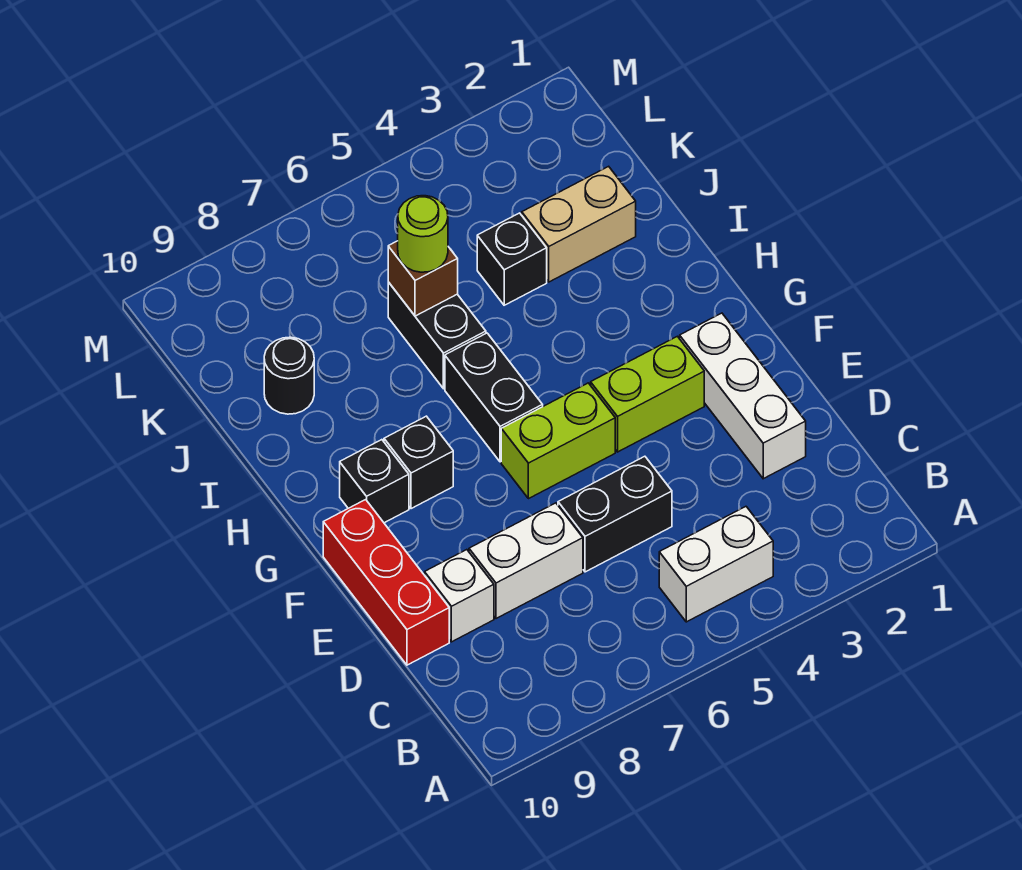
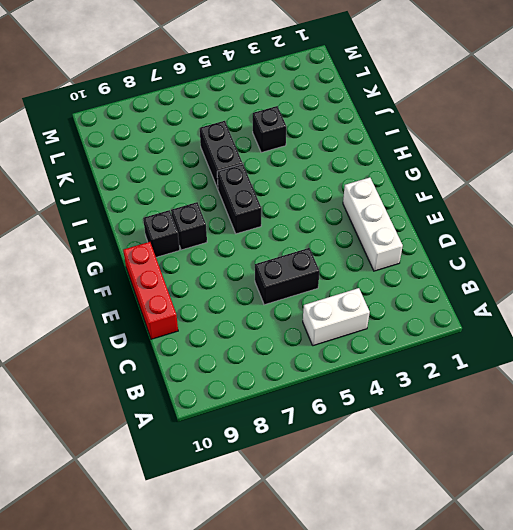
none -> white 1x2 brick [469,503,583,619]
none -> white 1x1 brick [425,550,494,642]
none -> lime 1x2 brick [591,336,704,452]

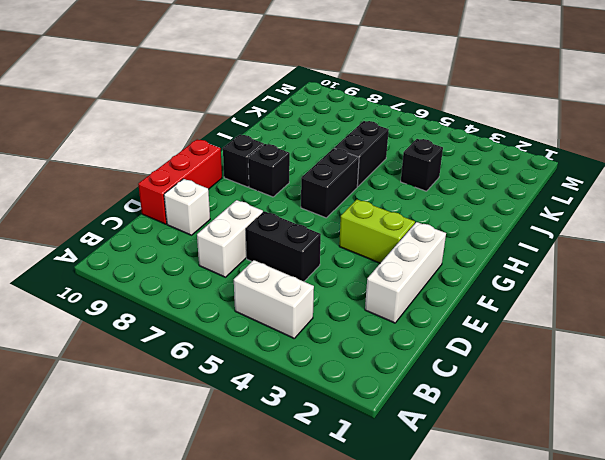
white 1x2 brick [197,200,263,277] -> white 1x2 brick turned to [469,503,583,619]
none -> lime 1x2 brick [501,383,615,499]
none -> tan 1x2 brick [522,166,636,282]
none -> black 1x1 round brick [264,337,314,414]

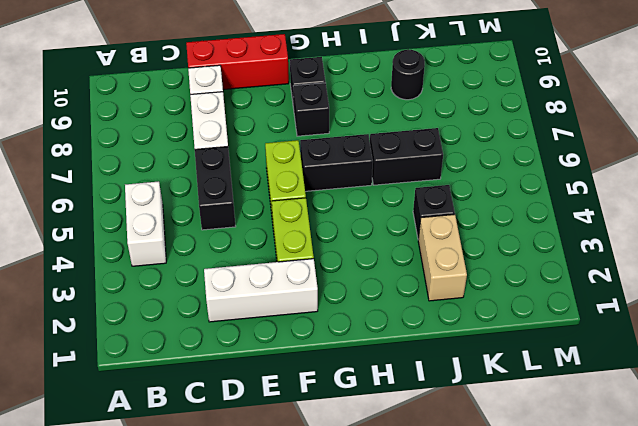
none -> brown 1x1 brick [388,241,458,316]
none -> lime 1x1 round brick [398,196,448,272]

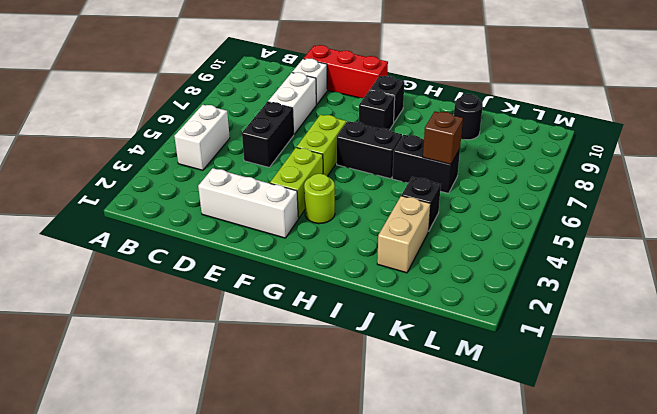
lime 1x1 round brick [304,174,335,224] -> lime 1x1 round brick moved to [398,196,448,272]

